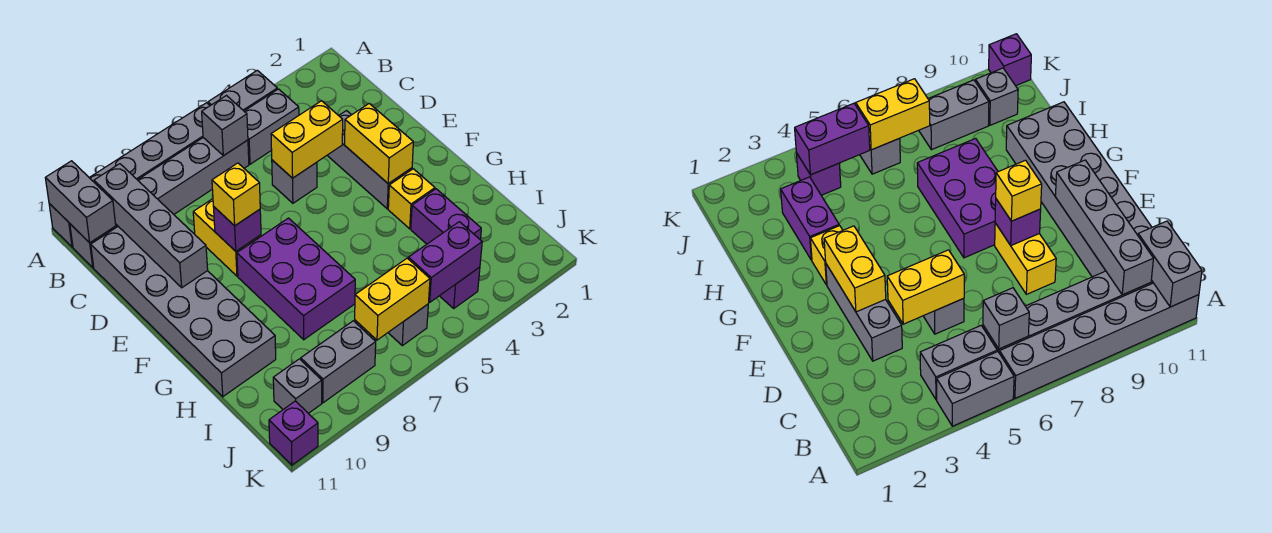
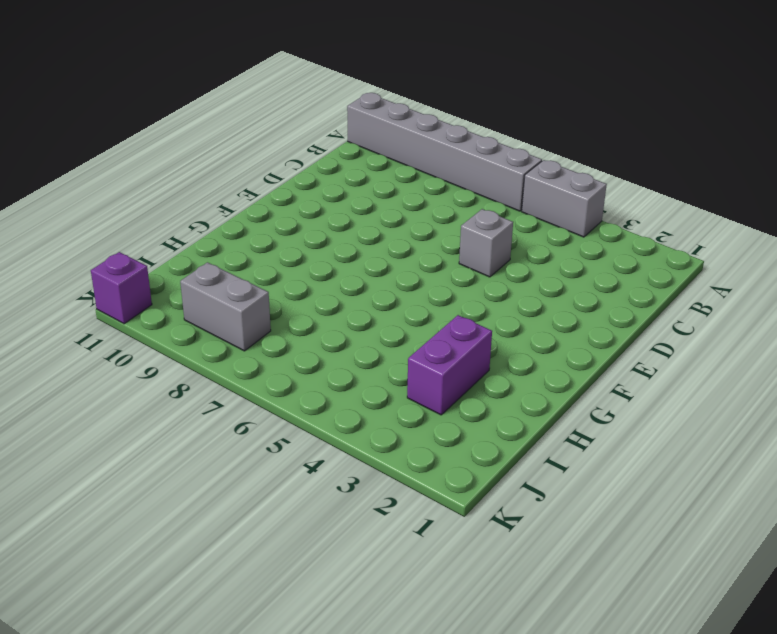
none -> grey 1x2 brick [244,89,299,164]
none -> grey 1x6 brick [70,138,249,268]
none -> grey 2x6 brick [91,227,276,397]

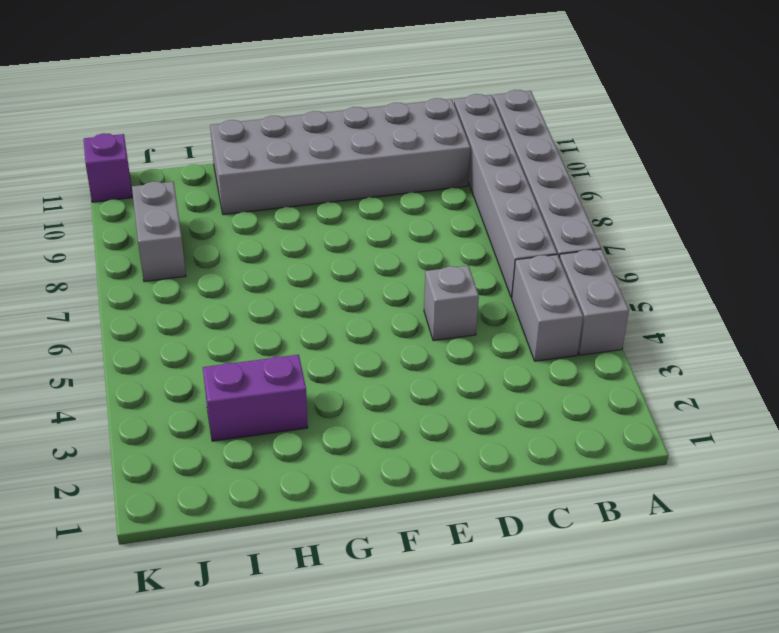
none -> grey 1x3 brick [327,111,412,209]
none -> yellow 1x2 brick [193,199,261,276]
none -> purple 2x3 brick [237,218,355,340]

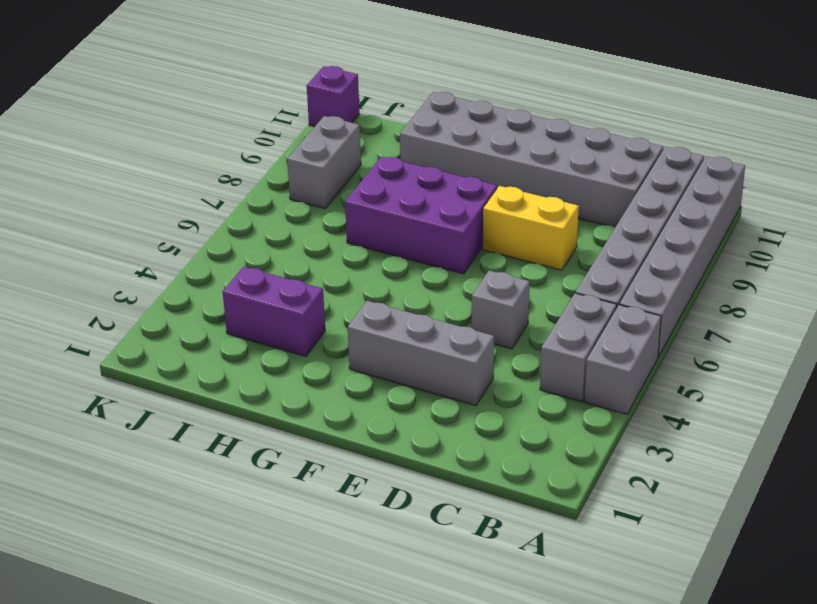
none -> yellow 1x1 brick [388,169,435,229]
none -> purple 1x1 brick [440,267,480,308]
none -> grey 1x1 brick [388,304,428,346]

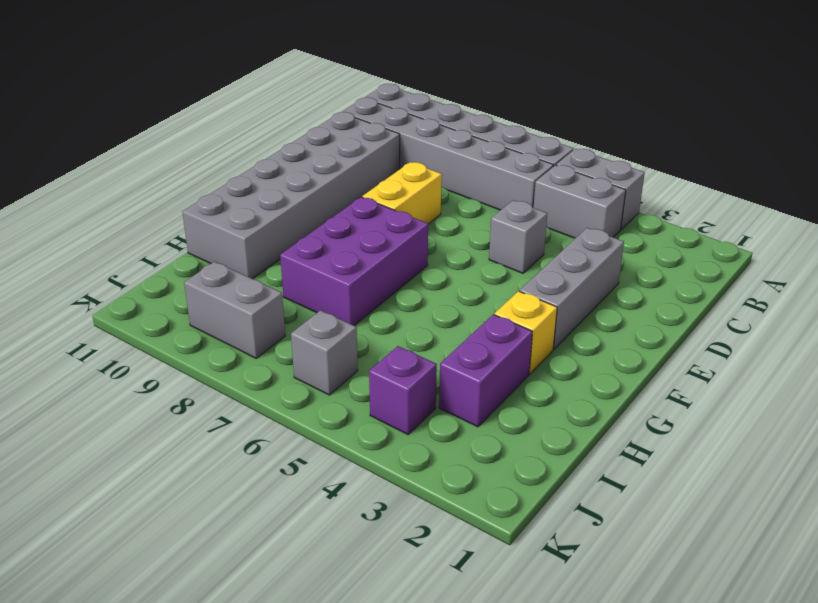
none -> grey 1x1 brick [273,359,322,413]
none -> purple 1x1 brick [269,401,318,465]
none -> grey 1x2 brick [45,161,116,243]

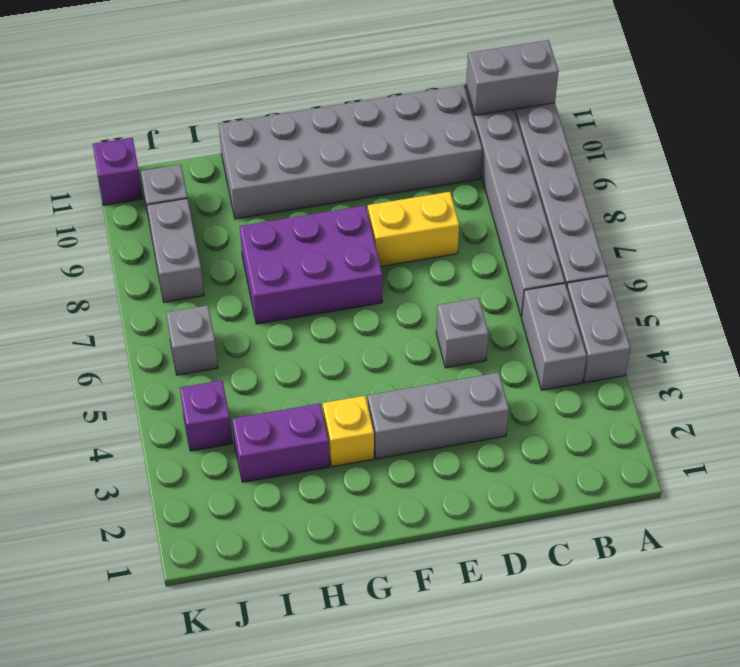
none -> grey 1x1 brick [202,96,248,156]
none -> grey 1x4 brick [94,164,208,288]
none -> yellow 1x2 brick [271,101,343,178]

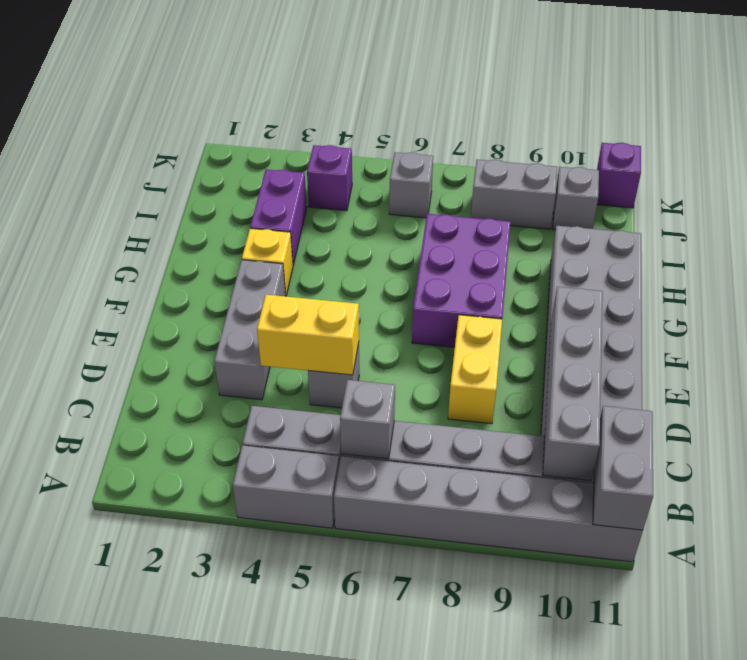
none -> yellow 1x2 brick [345,104,413,184]
none -> purple 1x1 brick [214,207,261,251]
none -> purple 1x2 brick [408,222,482,302]

